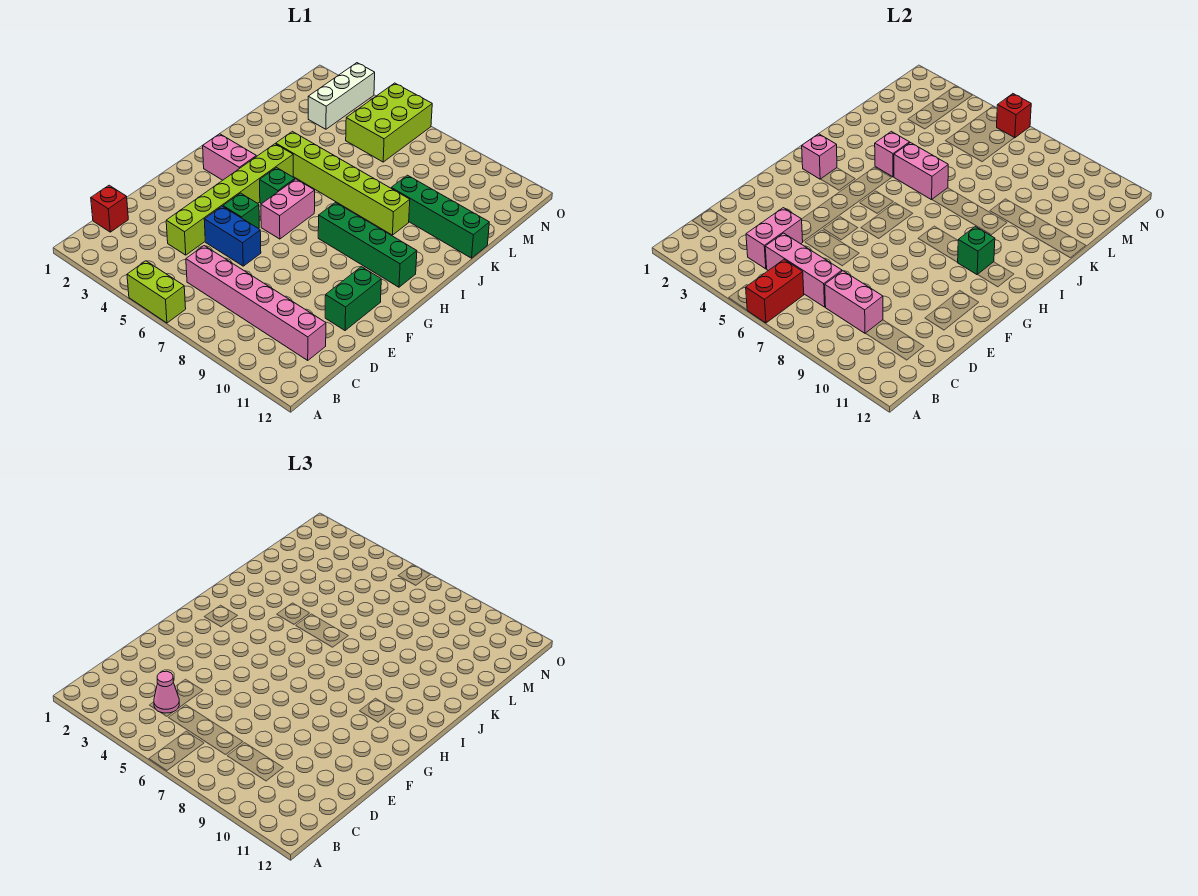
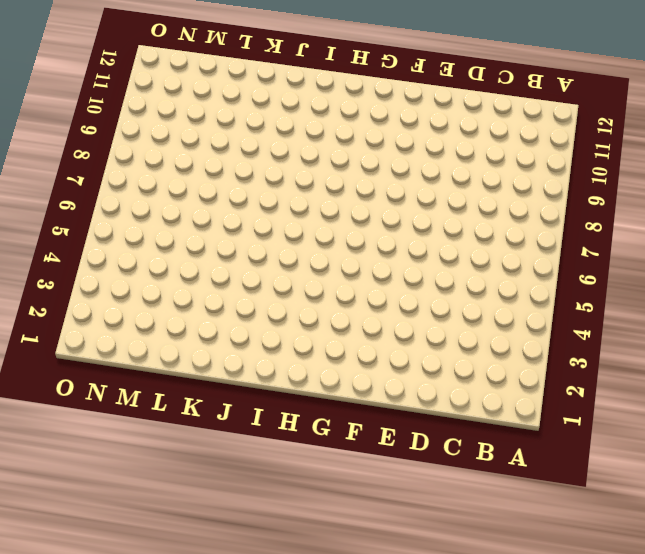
none -> lime 1x2 brick [127,261,186,323]
none -> red 1x1 brick [91,185,128,232]
none -> pink 1x6 brick [186,246,326,360]

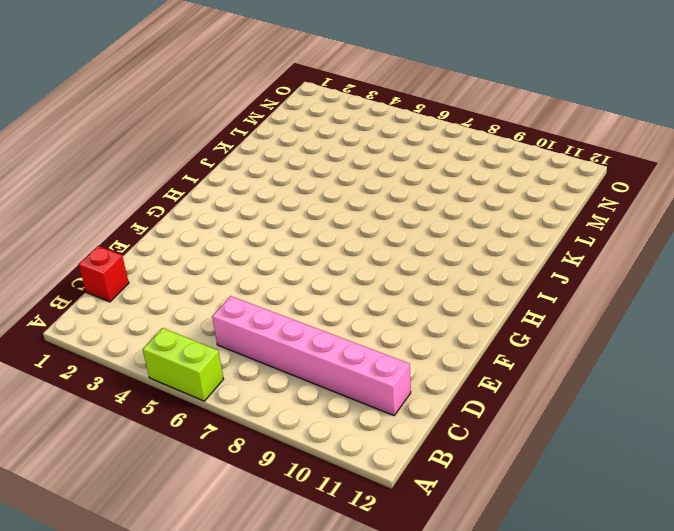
none -> lime 1x6 brick [166,144,293,255]
none -> blue 1x2 brick [204,206,261,266]
none -> green 1x2 brick [325,267,381,331]

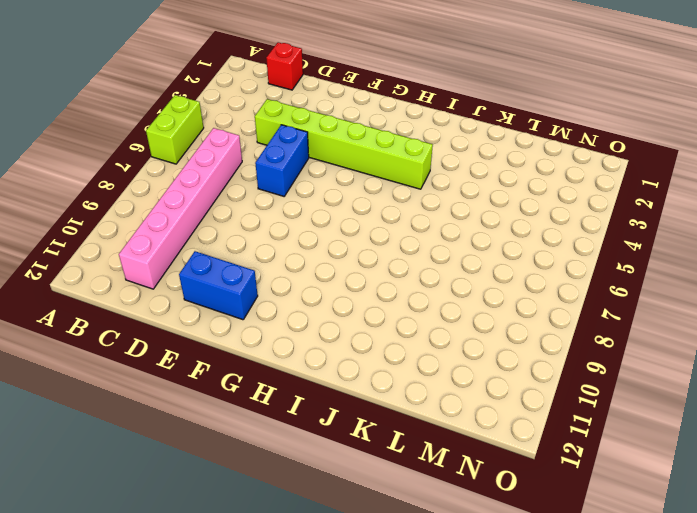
blue 1x2 brick [179,251,258,320] -> green 1x2 brick [325,267,381,331]
none -> green 1x1 brick [223,193,259,229]
none -> pink 1x2 brick [261,179,315,239]
none -> pink 1x2 brick [203,134,256,180]

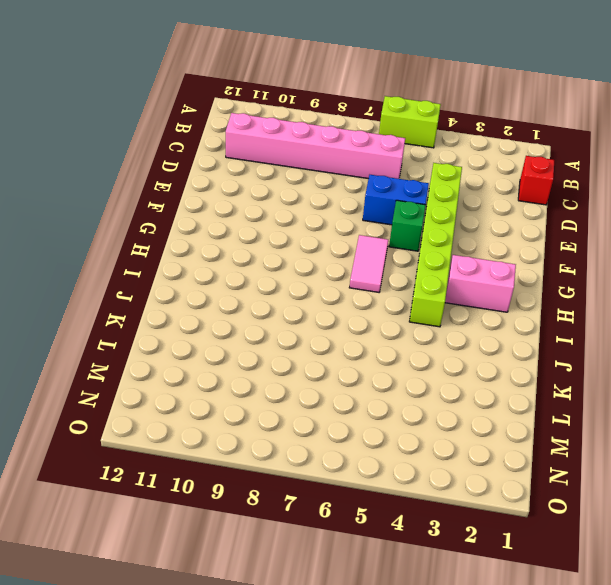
pink 1x2 tile [349,235,388,292] -> pink 1x2 brick [261,179,315,239]
none -> green 1x2 brick [325,267,381,331]
none -> green 1x1 brick [260,168,295,204]
none -> green 1x4 brick [318,203,417,287]

